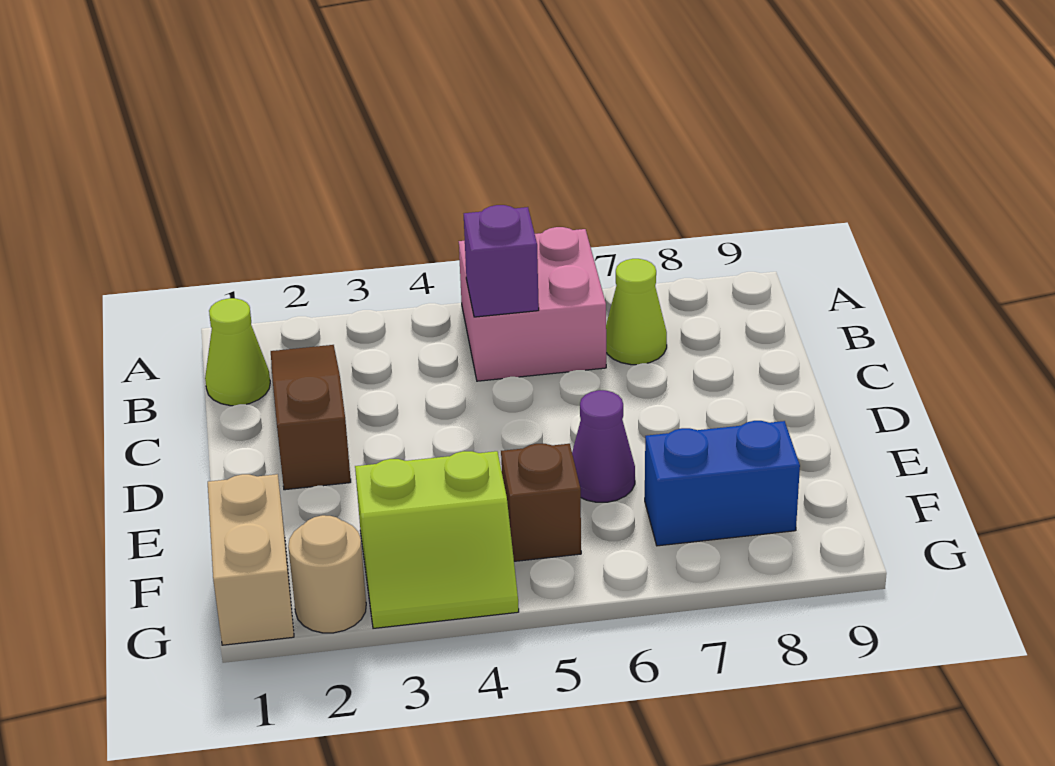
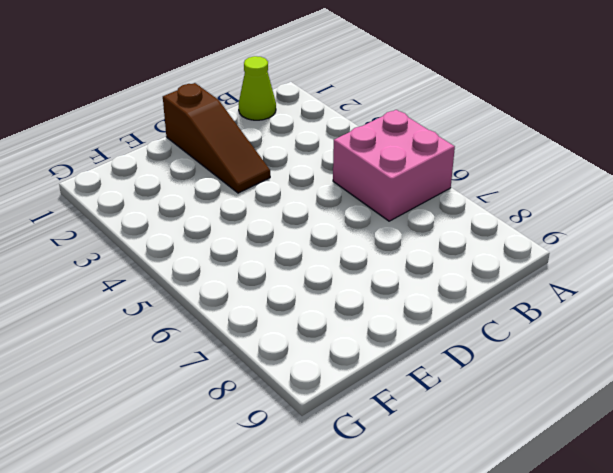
brown 1x3 slope [163,83,270,193] -> brown 1x3 slope turned to [271,345,351,490]
none -> lime 1x1 cone [606,259,667,365]
none -> purple 1x1 cone [572,390,635,502]

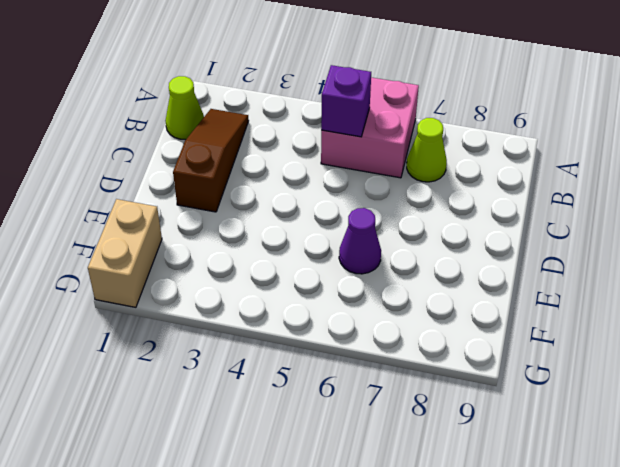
none -> lime 2x2 slope [355,451,519,628]
none -> brown 1x1 brick [501,444,581,561]

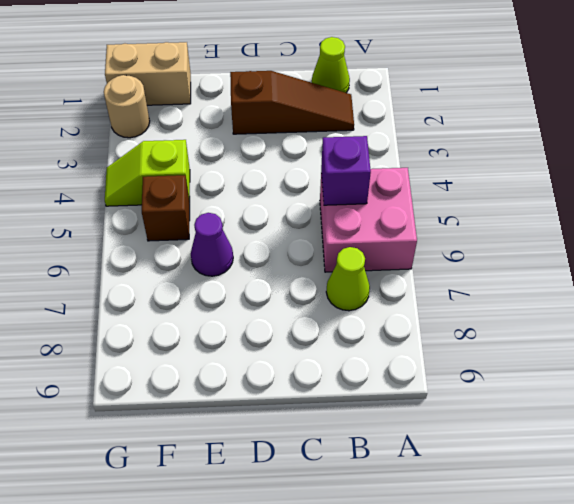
lime 1x2 slope [105,140,190,206] -> lime 2x2 slope [355,451,519,628]
none -> blue 1x2 brick [645,421,800,546]

